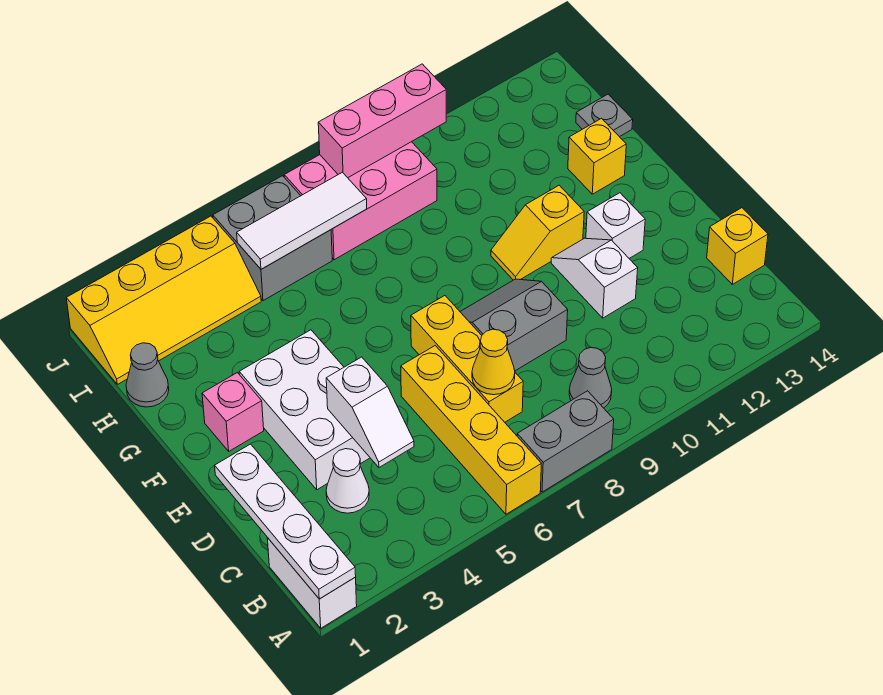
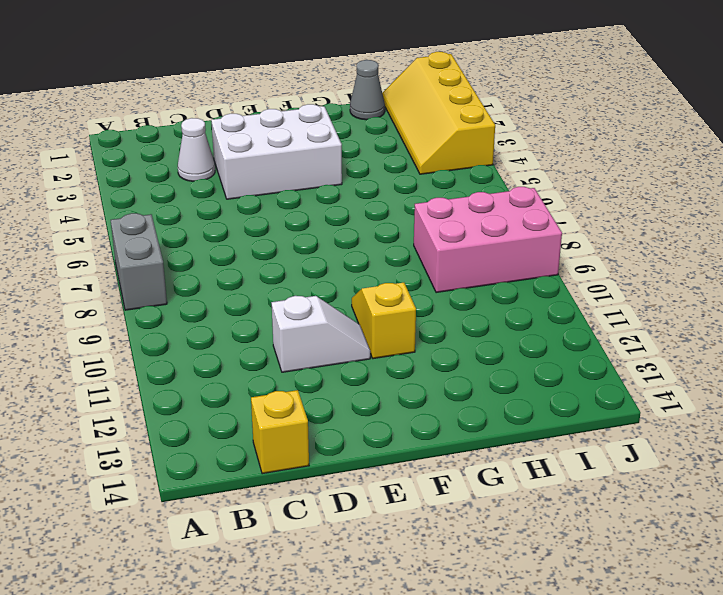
pink 2x3 brick [414,187,562,293] -> pink 2x3 brick turned to [284,142,437,260]
none -> white 1x2 brick [267,538,357,628]
none -> yellow 1x4 brick [401,346,541,514]
none -> grey 1x1 cone [569,348,612,408]

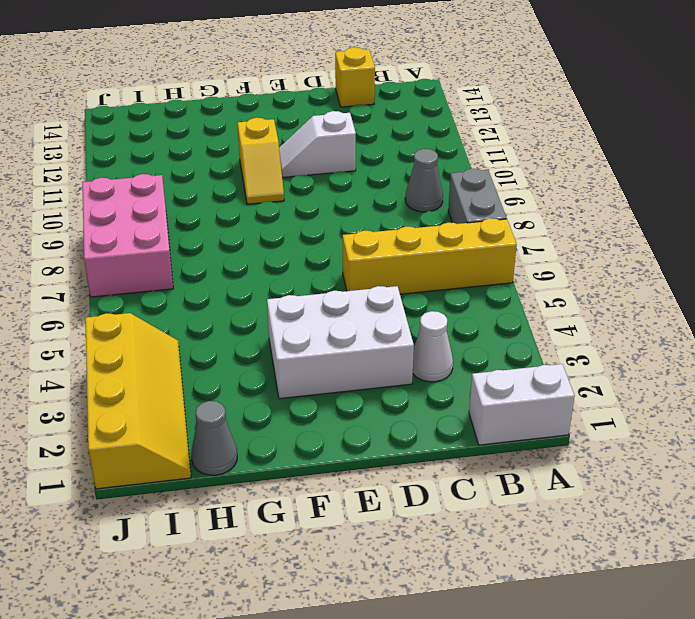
none -> yellow 1x3 brick [411,296,523,422]
none -> grey 2x2 slope [460,279,568,371]
none -> white 1x1 brick [586,193,645,258]

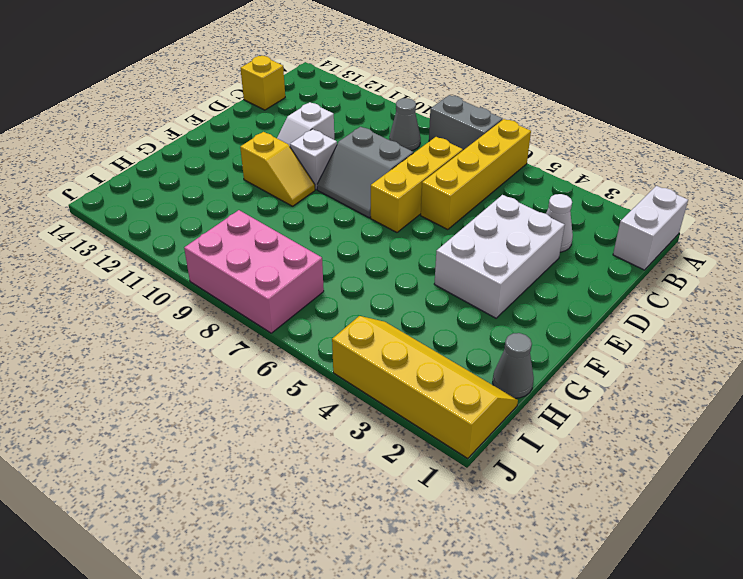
white 1x1 brick [290,129,337,189] -> white 1x1 brick moved to [586,193,645,258]
none -> pink 1x1 brick [202,373,264,451]
none -> yellow 1x1 brick [568,119,626,194]
none -> grey 1x1 plate [576,94,633,137]

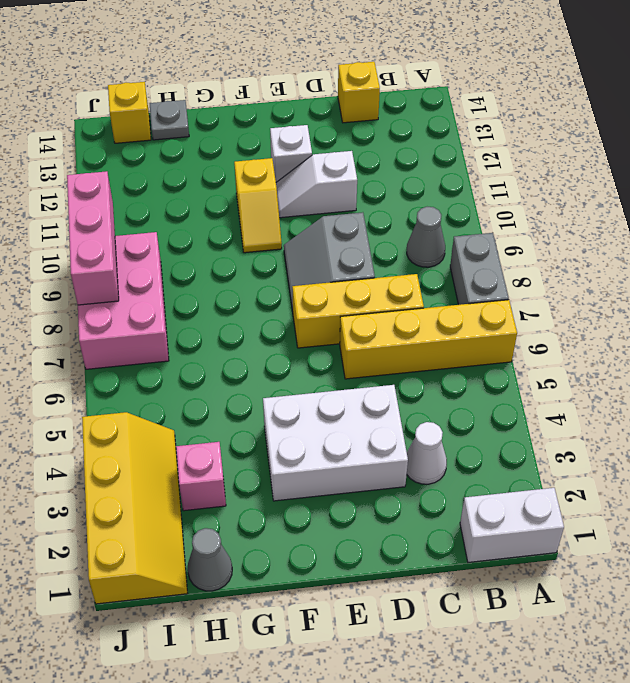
pink 1x1 brick [176,442,226,511] -> pink 1x1 brick moved to [202,373,264,451]
yellow 1x1 brick [108,82,151,143] -> yellow 1x1 brick moved to [568,119,626,194]
none -> grey 2x2 brick [213,176,332,301]
none -> white 1x4 plate [215,444,356,599]
none -> white 1x2 slope [326,357,414,467]

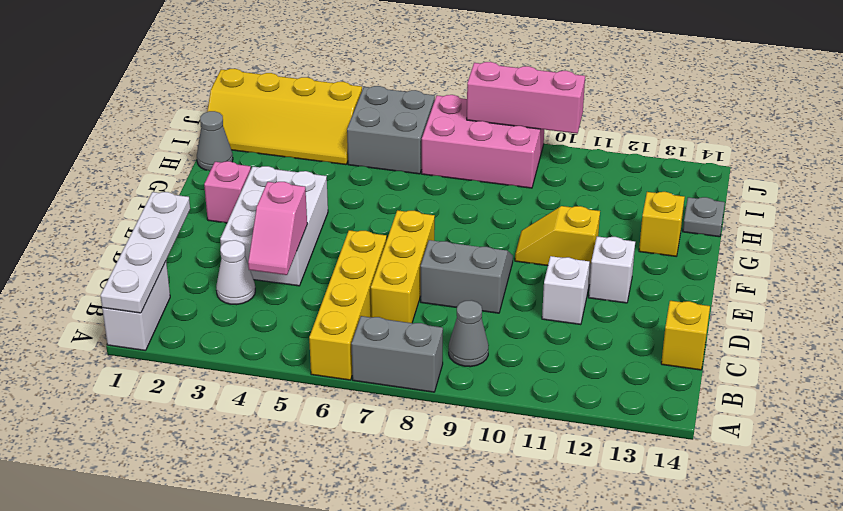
pink 1x2 slope [248,182,307,275] -> white 1x2 slope [326,357,414,467]
none -> yellow 1x1 cone [472,329,515,395]
none -> white 1x3 tile [237,172,367,269]

